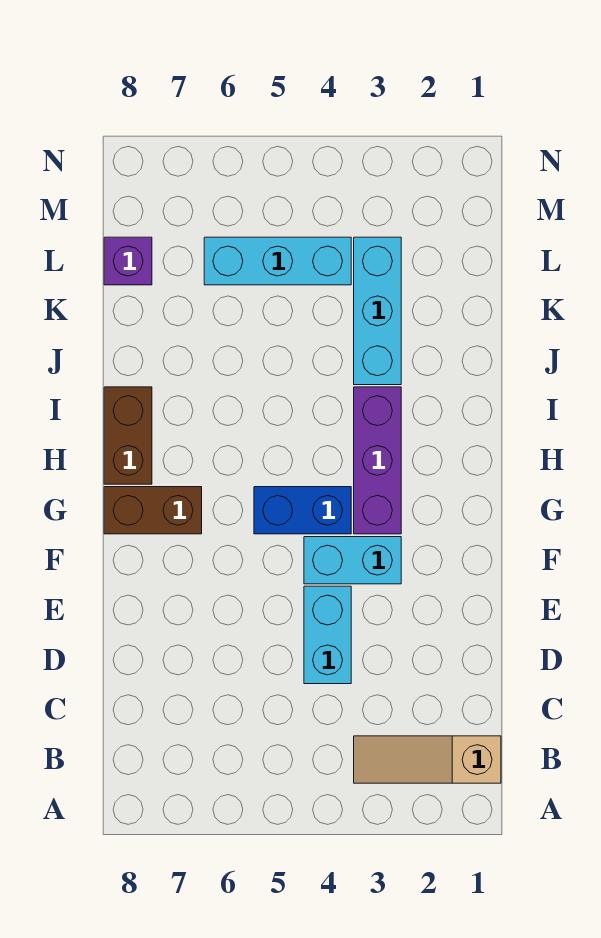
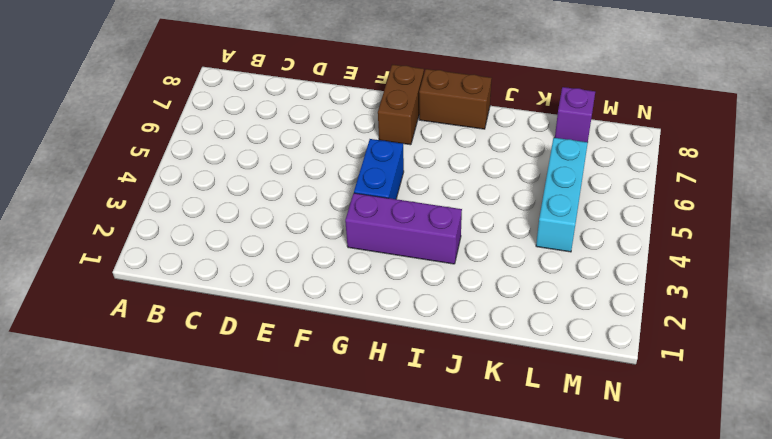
none -> tan 1x3 slope [354,736,501,783]
none -> cyan 1x2 brick [304,586,351,684]

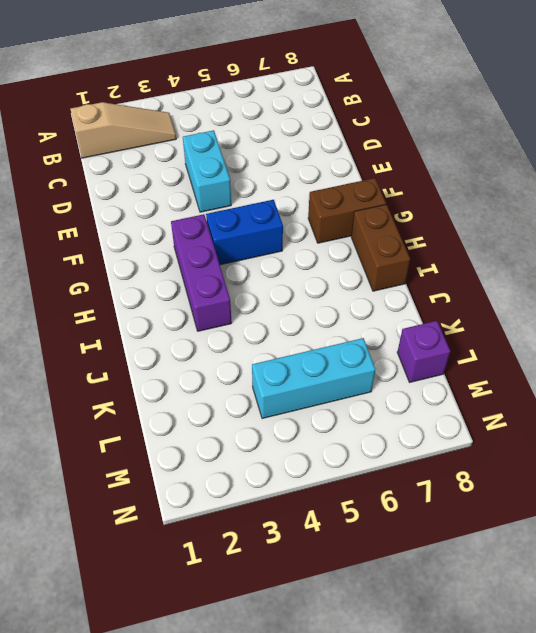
none -> cyan 1x2 brick [304,537,401,584]
none -> cyan 1x3 brick [354,237,401,385]

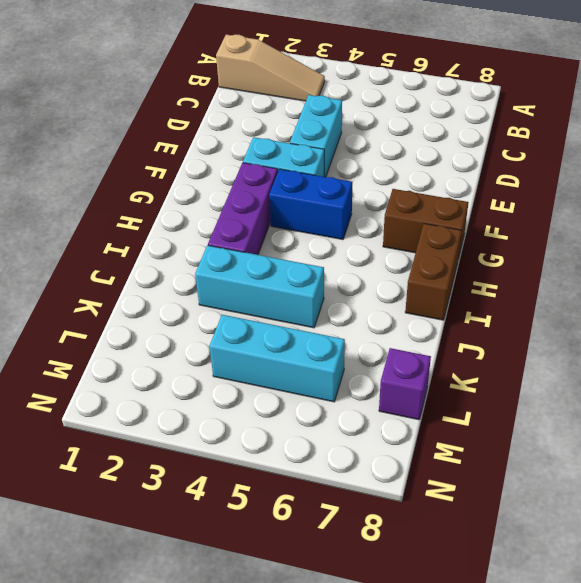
cyan 1x3 brick [195,245,324,328] -> cyan 1x3 brick turned to [354,237,401,385]

